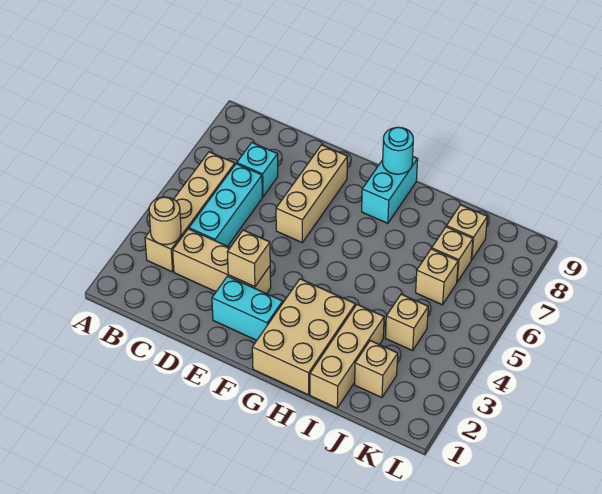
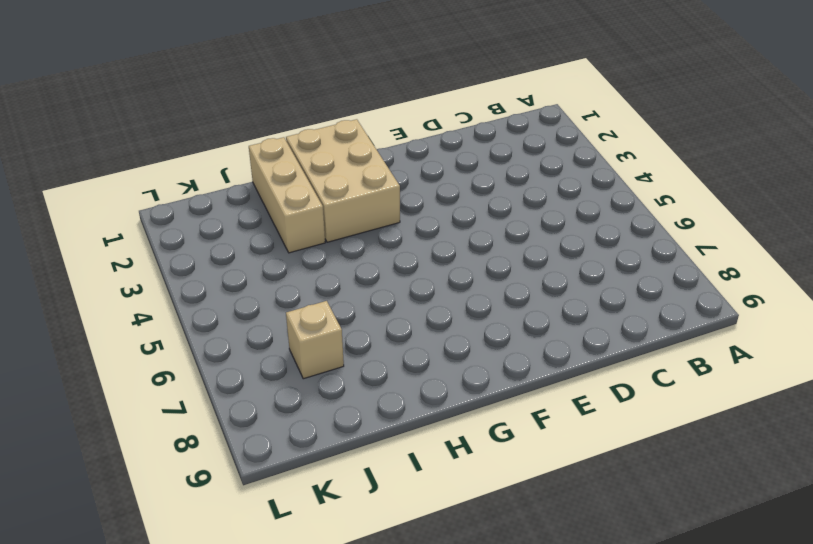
none -> tan 1x4 brick [145,152,235,272]
none -> tan 1x3 brick [173,229,271,294]
none -> cyan 1x3 brick [189,164,262,246]

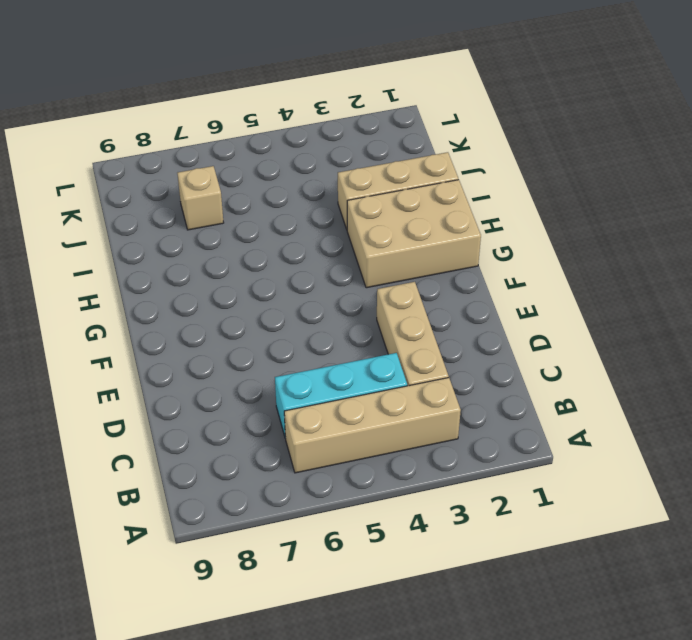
none -> cyan 1x1 brick [237,143,278,197]
none -> cyan 1x2 brick [212,276,283,340]
none -> tan 1x3 brick [276,145,347,242]

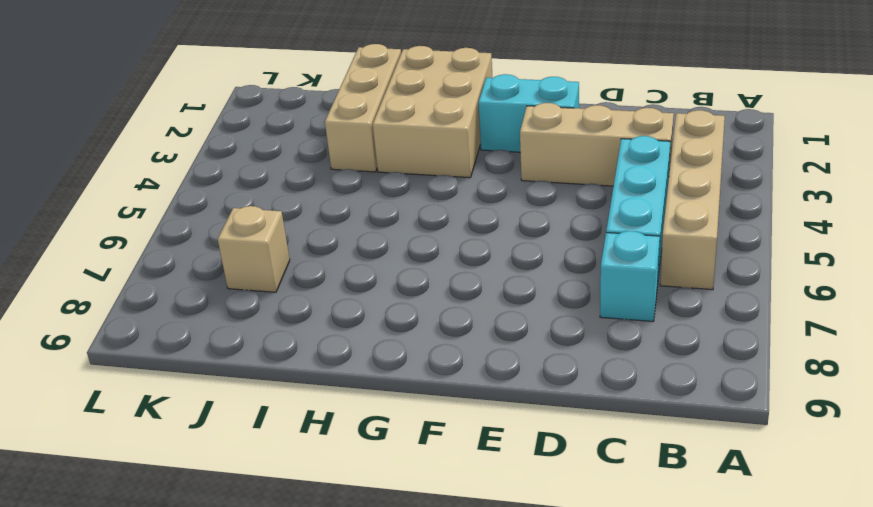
none -> tan 1x3 brick [276,145,347,242]
none -> cyan 1x2 brick [362,157,418,223]
none -> tan 1x1 brick [355,341,398,398]

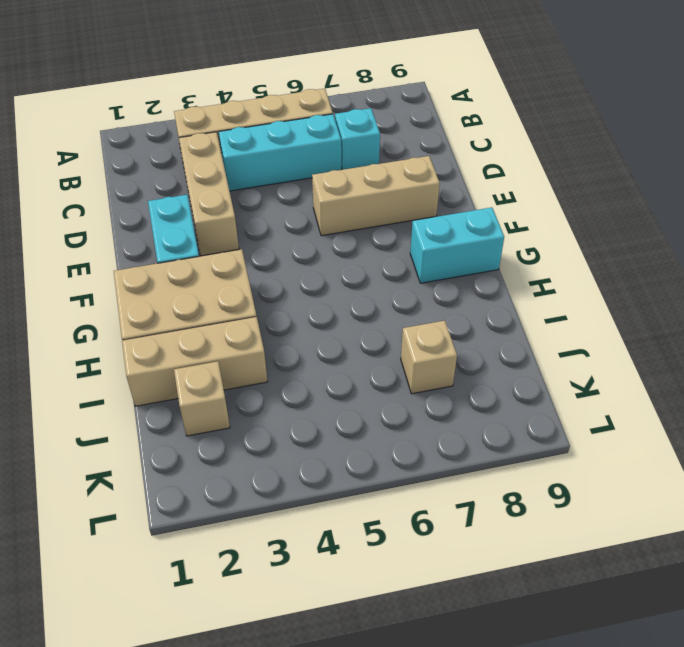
none -> tan 1x1 brick [385,294,428,351]
none -> tan 1x1 brick [416,249,458,305]
none -> tan 1x1 brick [446,205,487,260]

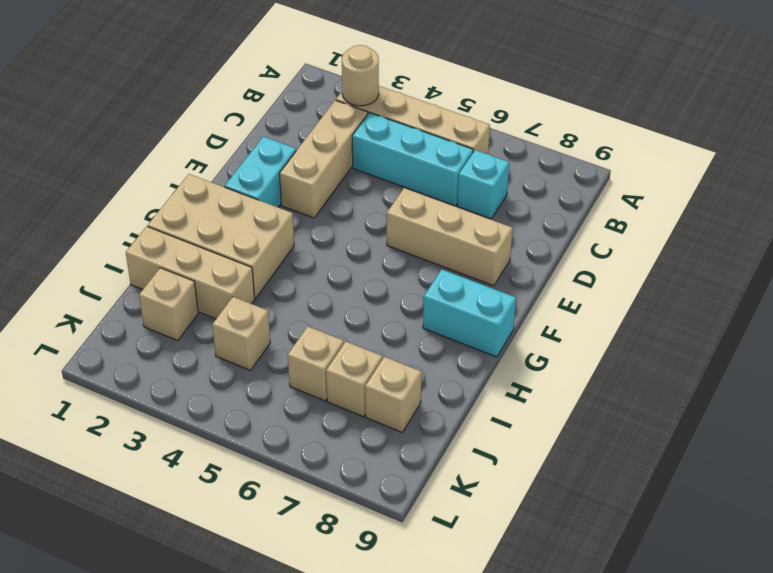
none -> tan 1x1 brick [227,230,270,287]
none -> cyan 1x1 round brick [383,127,413,174]

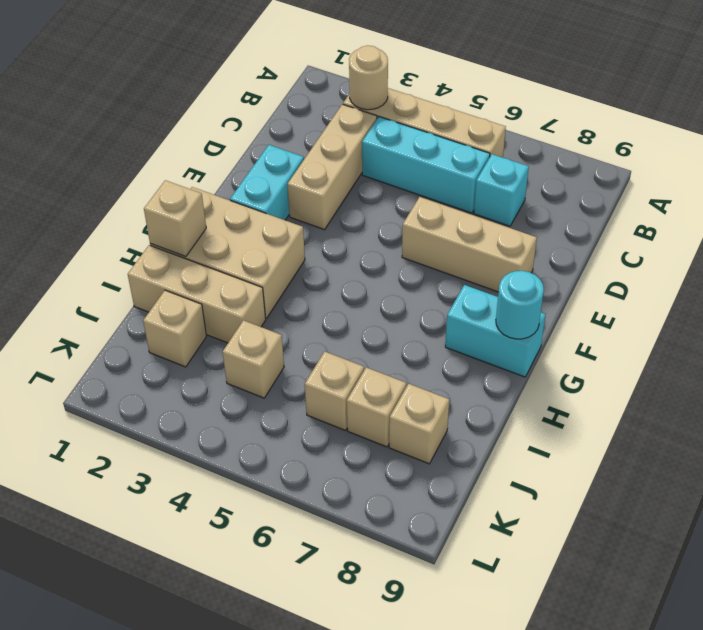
tan 1x1 brick [144,180,206,257] -> tan 1x1 brick moved to [227,230,270,287]

